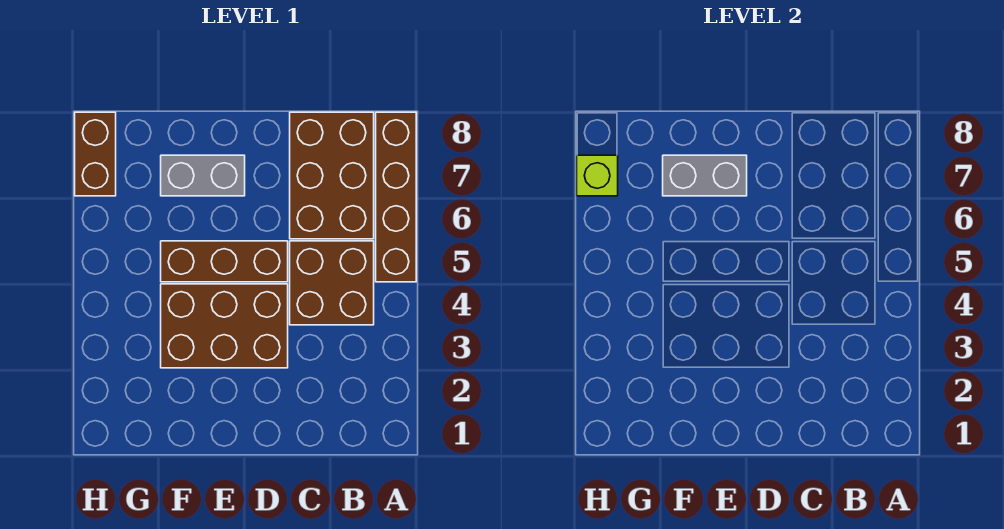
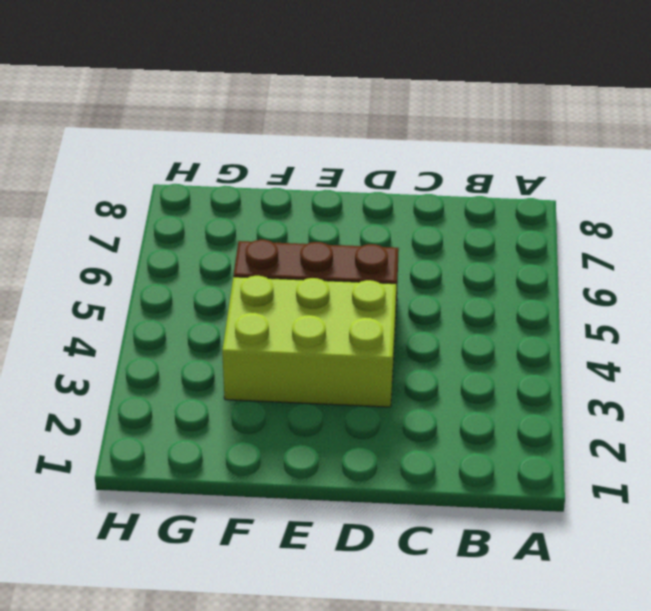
lime 2x3 brick [222,276,397,407] -> brown 2x3 brick [161,284,288,368]
none -> brown 1x4 brick [376,112,416,282]
none -> brown 2x2 brick [290,241,374,325]

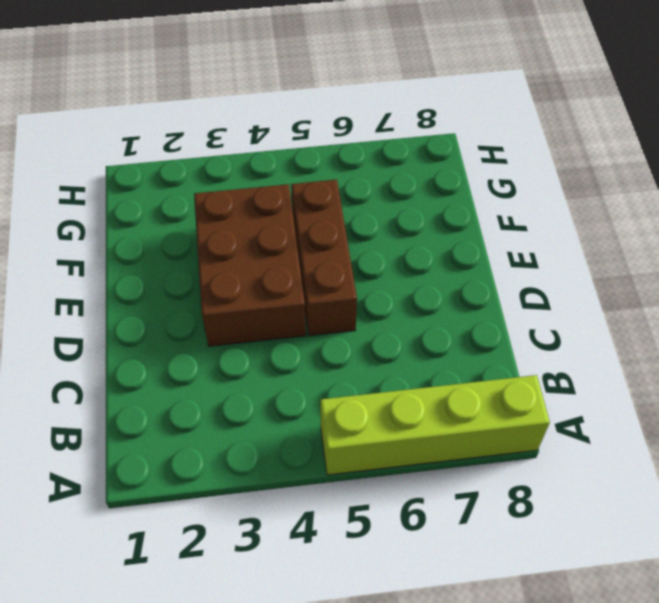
lime 1x4 brick [320,375,550,475] -> brown 1x4 brick [376,112,416,282]
none -> brown 2x2 brick [290,241,374,325]
none -> brown 2x3 brick [290,112,374,239]

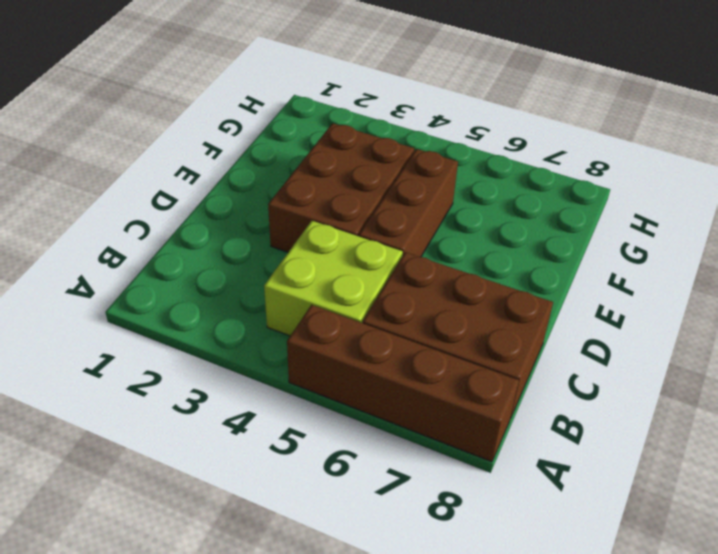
lime 2x2 brick [264,221,403,336] -> brown 2x2 brick [290,241,374,325]
none -> grey 1x2 brick [161,155,245,196]
none -> brown 1x2 brick [75,112,116,196]

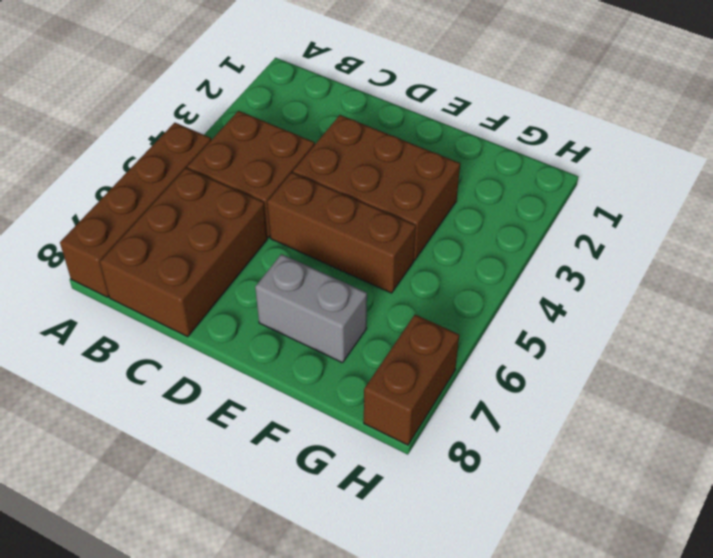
none -> grey 1x2 brick [663,155,747,196]
none -> lime 1x1 brick [577,155,618,196]

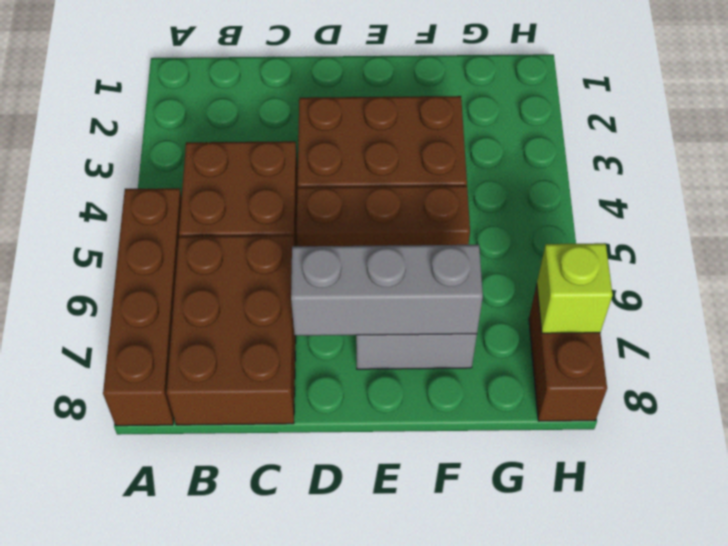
grey 1x3 brick [291,245,483,336] -> grey 1x2 brick [663,155,747,196]

